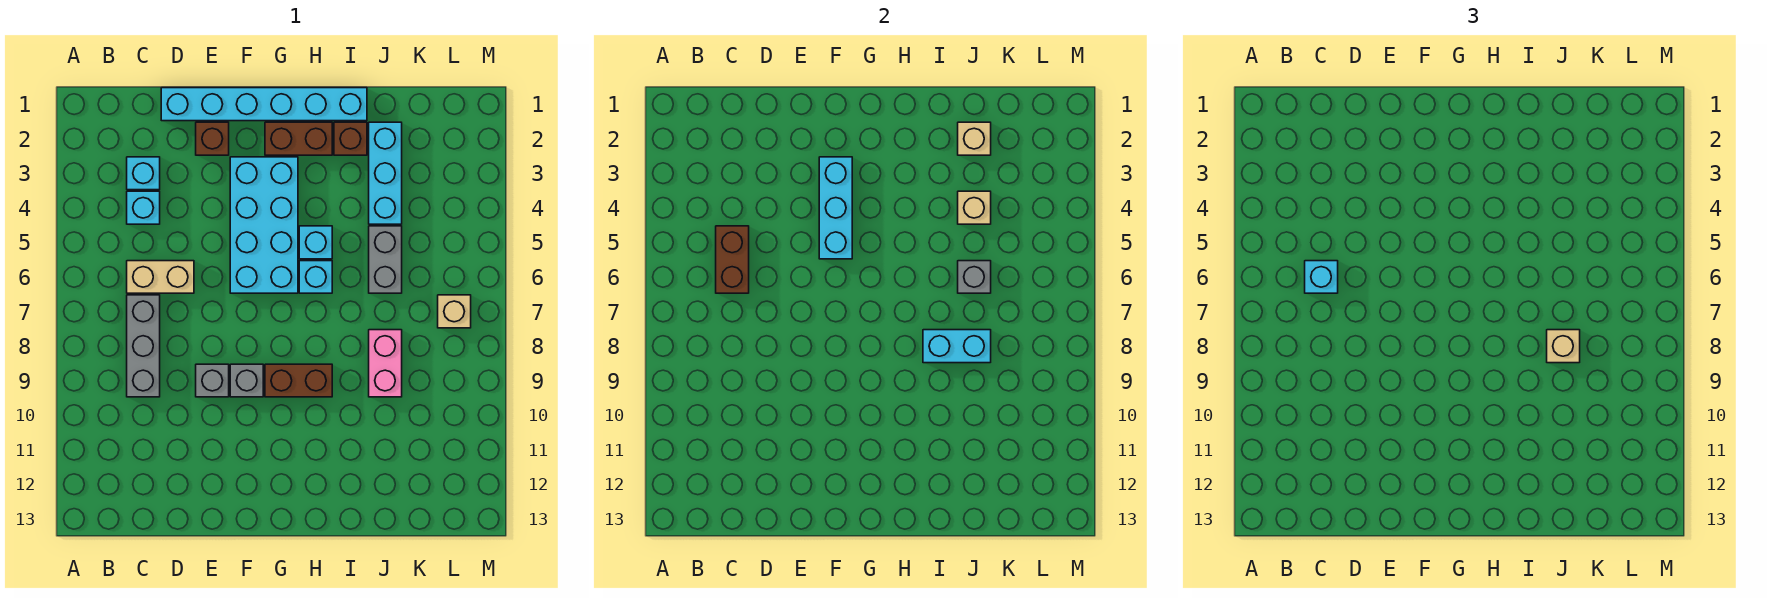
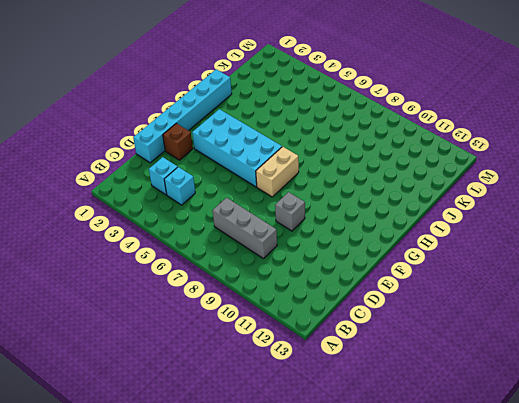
tan 1x2 brick [256,147,299,197] -> tan 1x2 brick moved to [127,261,194,293]
none -> grey 1x1 brick [230,364,263,397]
none -> brown 1x2 brick [265,122,332,155]
none -> brown 1x2 brick [265,364,332,397]

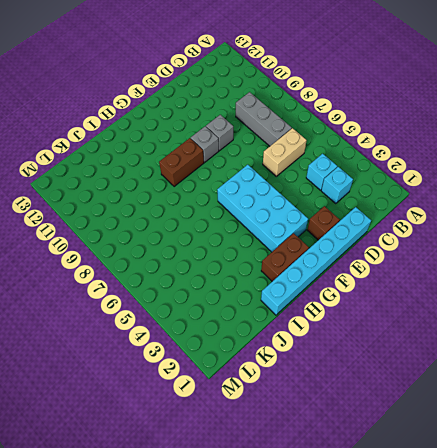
none -> cyan 1x1 brick [299,226,332,259]
none -> cyan 1x1 brick [299,261,332,293]
none -> brown 1x1 brick [334,122,367,155]

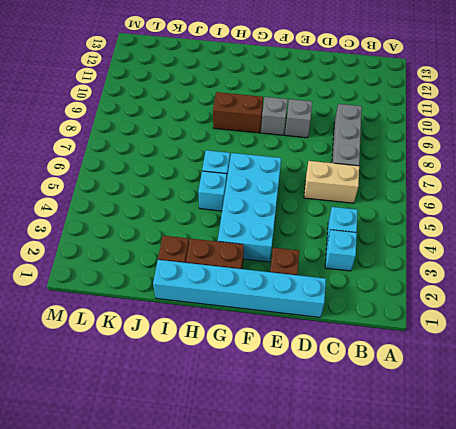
none -> cyan 1x3 brick [369,122,402,224]
none -> grey 1x2 brick [369,226,402,293]
none -> pink 1x2 brick [369,330,402,397]

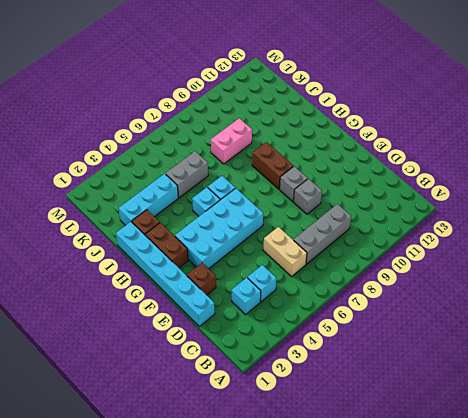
none -> tan 1x1 brick [438,295,471,328]
none -> brown 1x2 brick [716,226,749,293]
none -> cyan 1x3 brick [819,157,852,259]

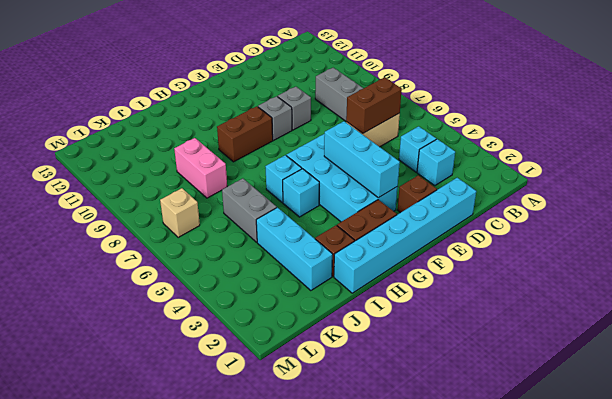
brown 1x2 brick [346,77,402,133] -> brown 1x2 brick turned to [716,226,749,293]
none -> cyan 1x2 brick [923,330,991,363]
none -> tan 1x1 brick [958,122,991,155]
none -> tan 1x1 brick [958,191,991,224]

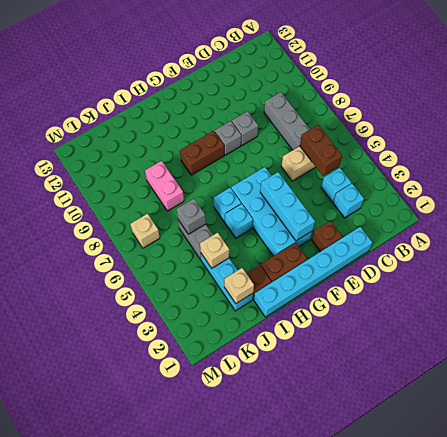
none -> cyan 1x2 brick [923,330,991,363]
none -> cyan 1x1 brick [1305,261,1338,293]
none -> tan 1x1 brick [1547,330,1580,363]

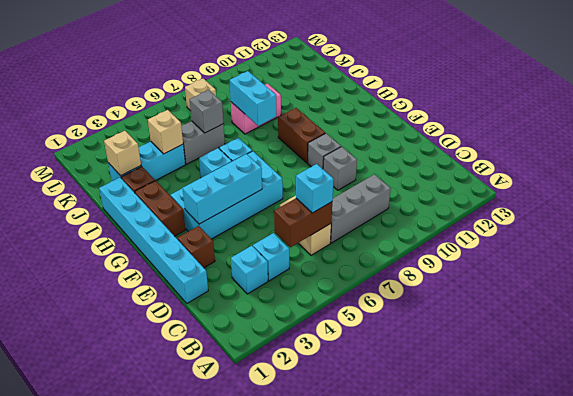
none -> tan 1x1 brick [1547,330,1580,363]

